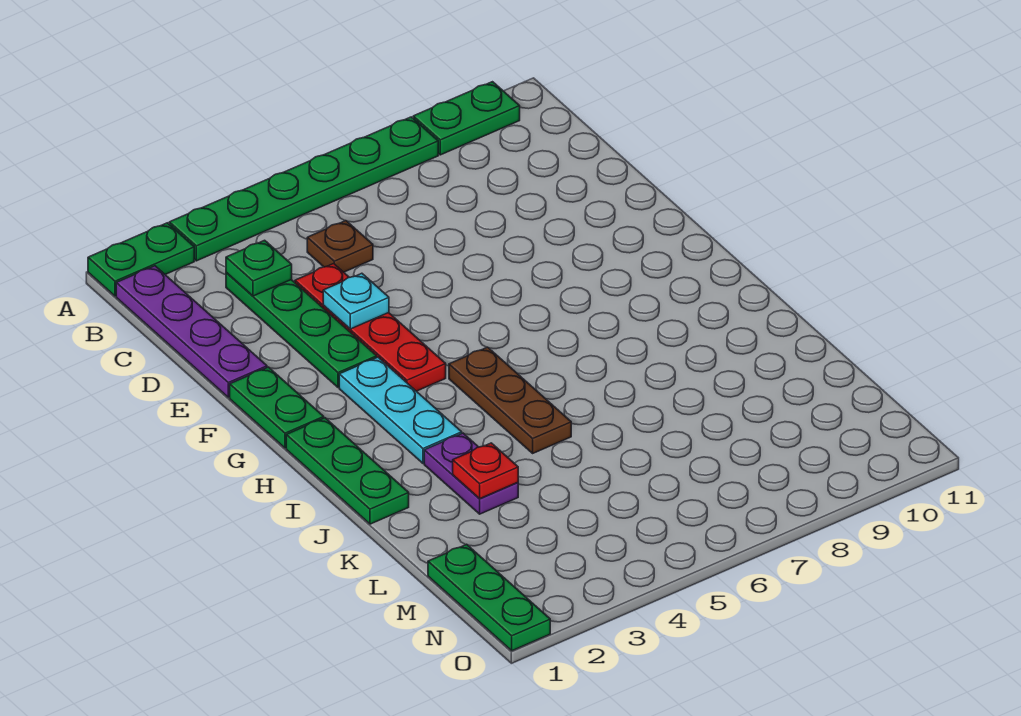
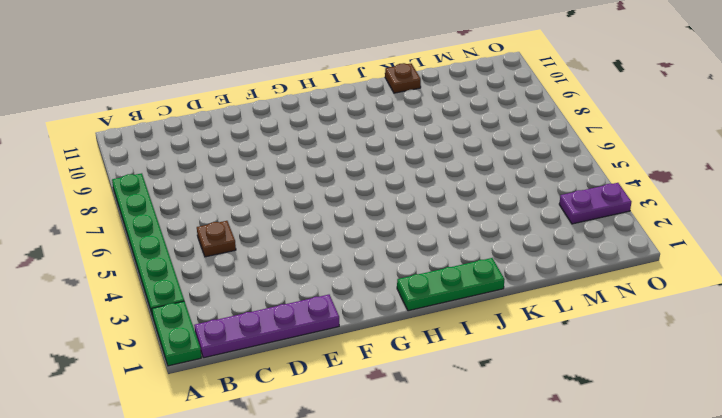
brown 1x1 plate [385,63,421,93] -> none
purple 1x2 plate [559,183,631,224] -> purple 1x2 plate moved to [424,433,518,514]
none -> green 1x2 plate [413,82,520,155]
none -> green 1x4 plate [226,273,377,387]
none -> red 1x4 plate [295,264,446,391]

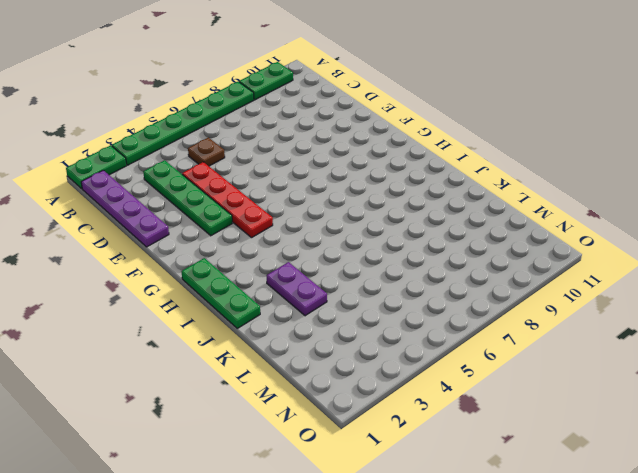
none -> green 1x2 plate [230,367,324,448]
none -> cyan 1x3 plate [339,357,462,463]
none -> brown 1x3 plate [449,347,571,453]

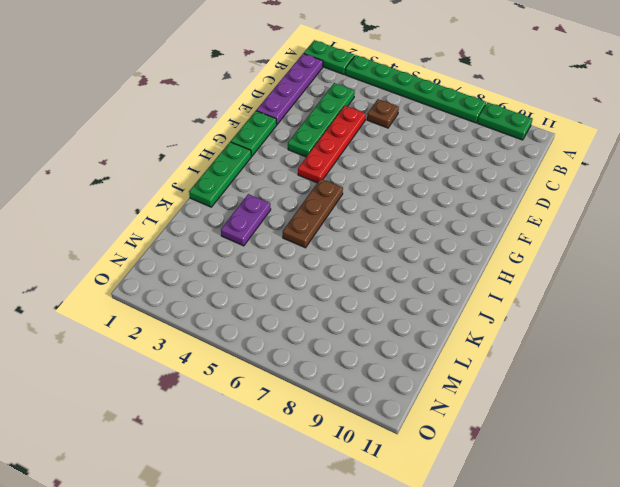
none -> cyan 1x3 plate [339,357,462,463]
none -> green 1x3 plate [428,544,550,651]
none -> green 1x1 plate [226,240,292,296]

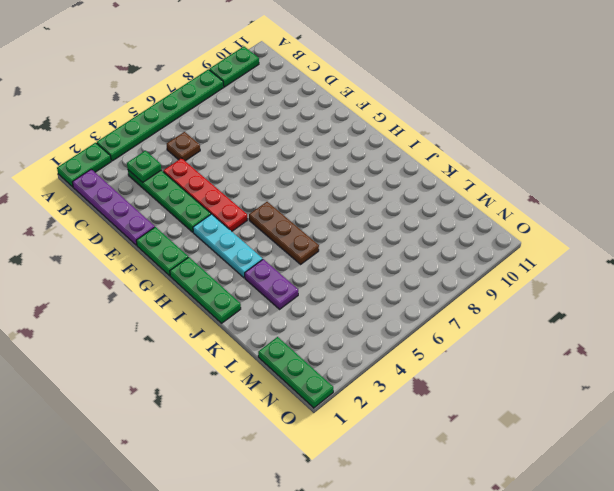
none -> cyan 1x1 plate [323,273,389,329]
none -> red 1x1 plate [453,443,518,498]

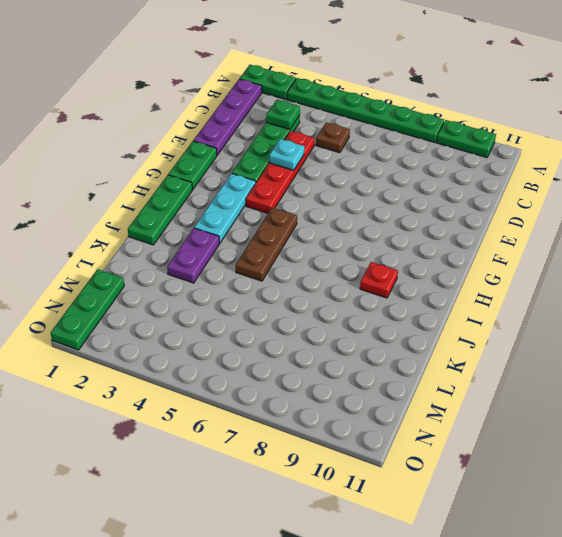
red 1x1 plate [360,262,398,298] -> red 1x1 plate moved to [453,443,518,498]

